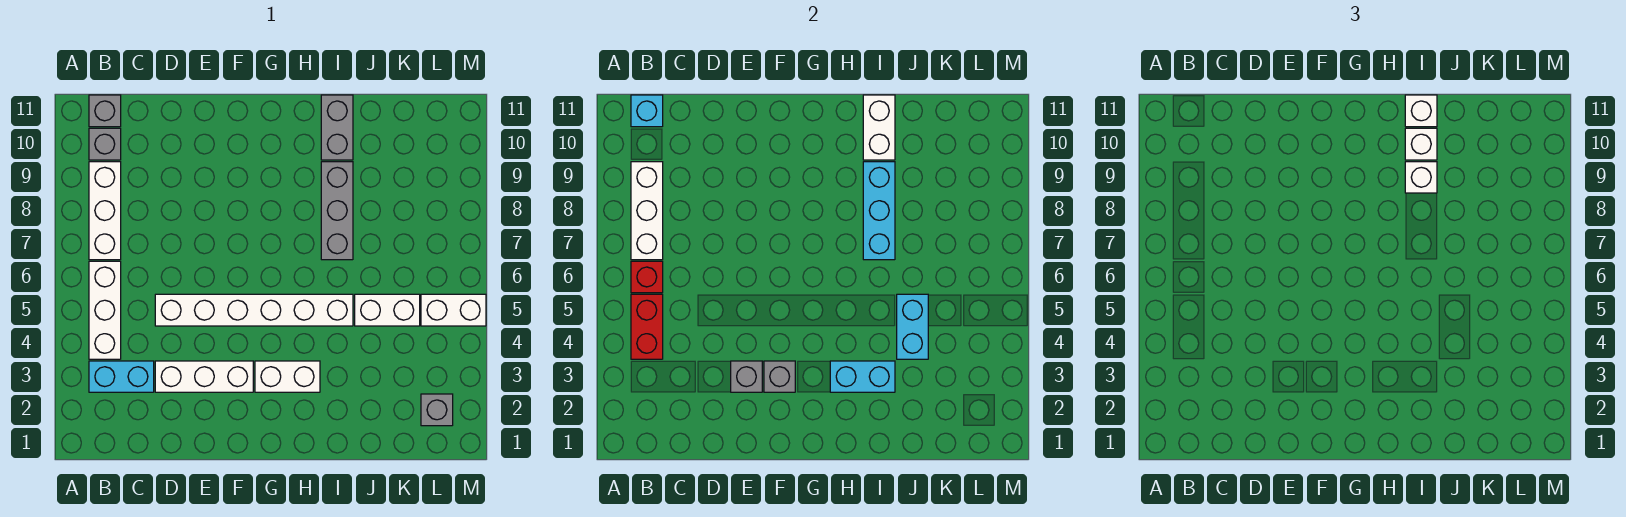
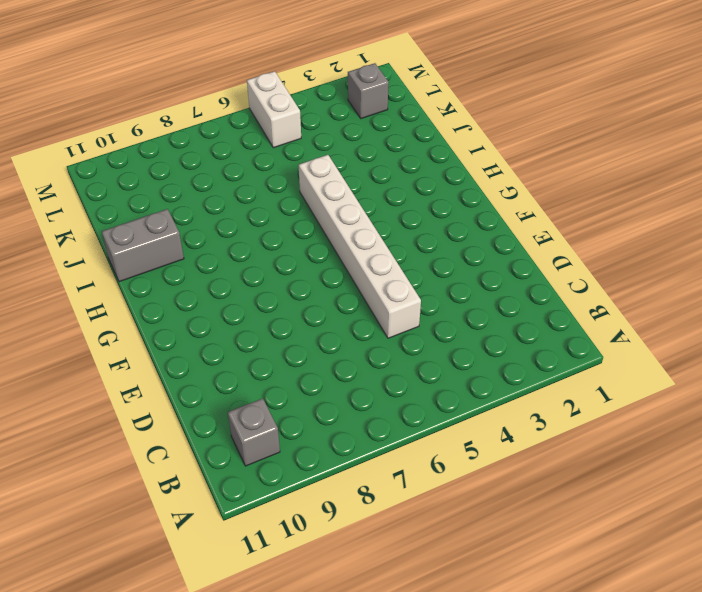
none -> cyan 1x2 brick [89,361,154,392]
none -> white 1x3 brick [89,261,121,359]
none -> white 1x3 brick [89,162,121,260]

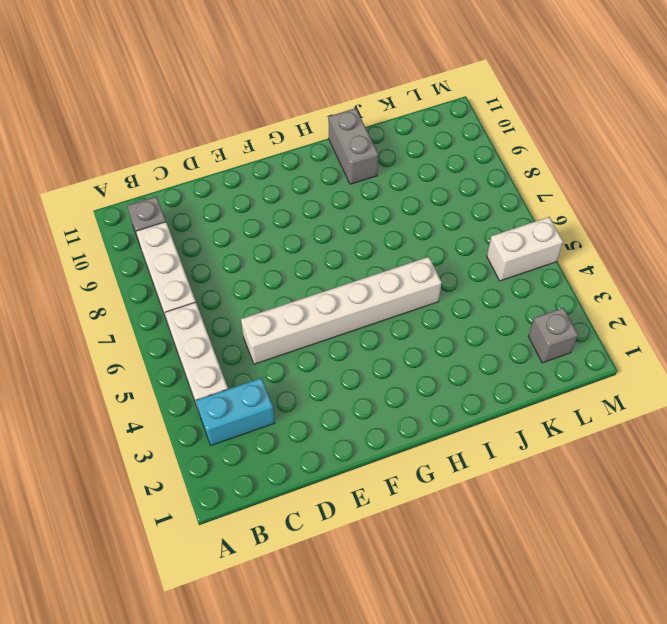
none -> grey 1x1 brick [89,95,121,127]
none -> white 1x3 brick [155,361,253,392]
none -> white 1x2 brick [255,361,320,392]

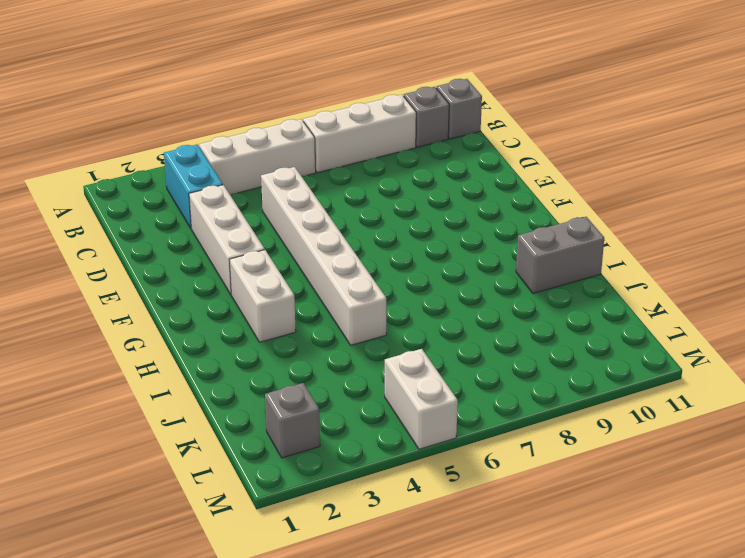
none -> grey 1x3 brick [321,162,353,260]
none -> white 1x2 brick [355,294,420,326]
none -> red 1x2 brick [631,294,663,359]

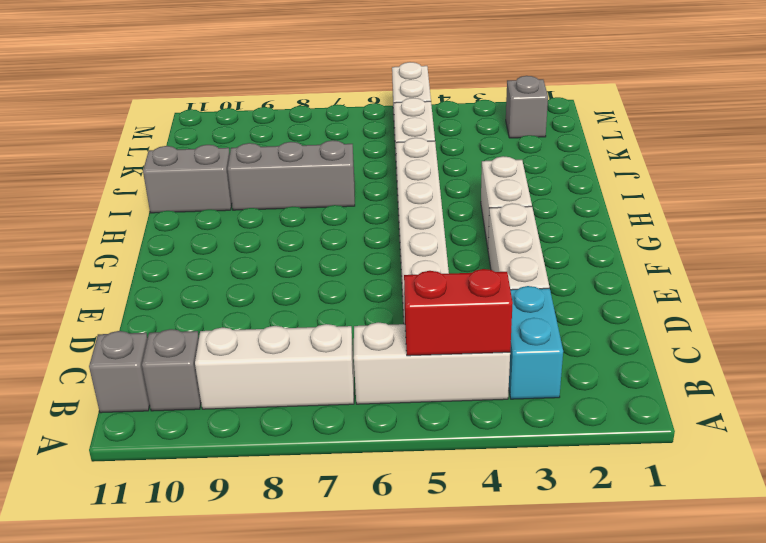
none -> red 1x1 brick [631,261,663,293]
none -> white 1x3 brick [631,162,663,260]
none -> cyan 1x1 brick [631,95,663,127]

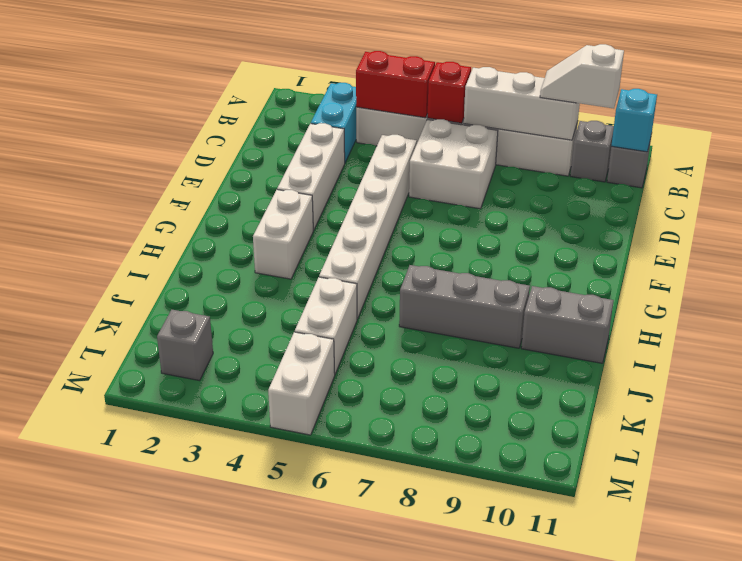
white 1x2 slope [540,44,624,109] -> none
white 2x2 brick [409,119,498,209] -> none
none -> grey 1x1 brick [731,361,762,392]
none -> grey 1x1 brick [764,361,795,392]
none -> cyan 1x2 brick [830,361,895,392]

